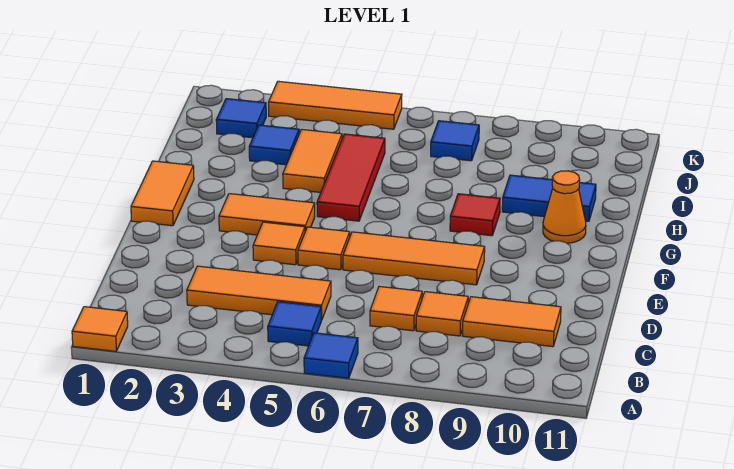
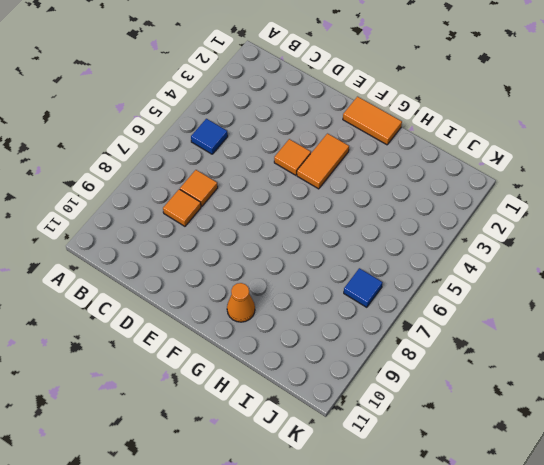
none -> orange 1x1 tile [72,307,128,351]
none -> blue 1x1 tile [304,333,358,378]
none -> orange 1x3 tile [187,266,331,320]

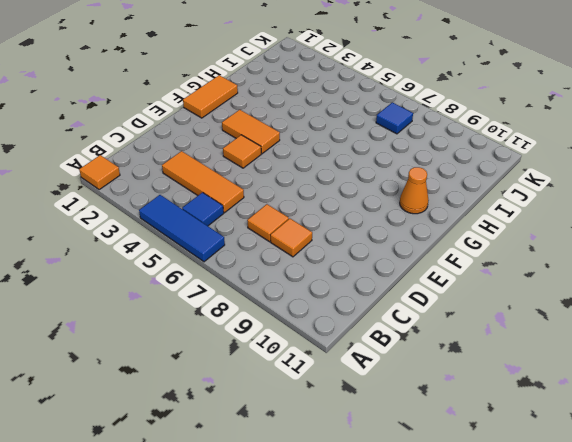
blue 1x3 tile [139,195,225,262] -> blue 1x1 tile [304,333,358,378]
none -> orange 1x2 tile [463,297,561,347]
none -> orange 1x1 tile [298,227,350,270]
none -> orange 1x3 tile [343,232,485,285]

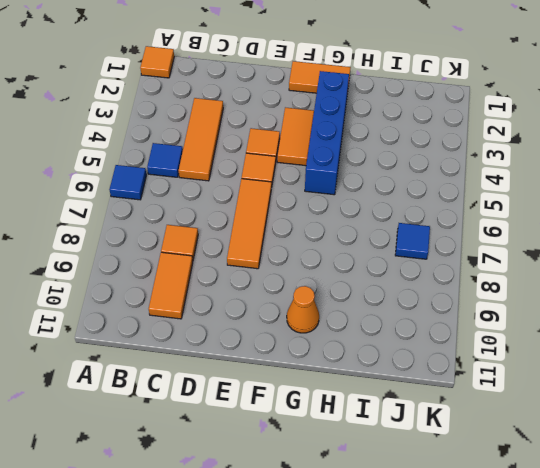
blue 1x4 brick [305,71,349,195] -> red 1x3 tile [317,134,385,221]
none -> orange 1x1 tile [370,286,422,331]
none -> red 1x1 tile [450,194,500,236]
none -> orange 1x2 tile [283,129,342,192]

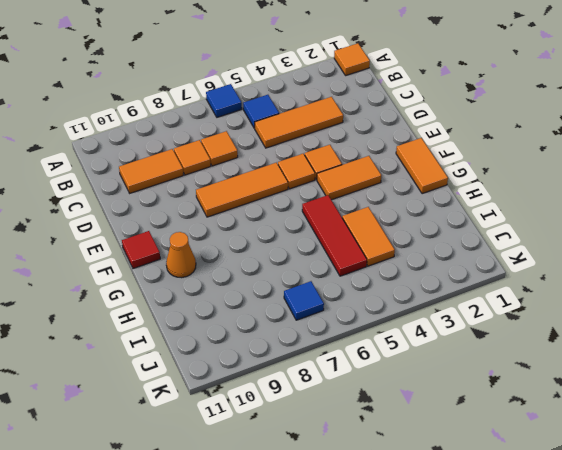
red 1x1 tile [122,231,160,269] -> red 1x1 tile moved to [450,194,500,236]
none -> blue 1x2 tile [502,175,596,221]
none -> blue 1x1 tile [249,125,299,165]
none -> blue 1x1 tile [216,99,266,138]

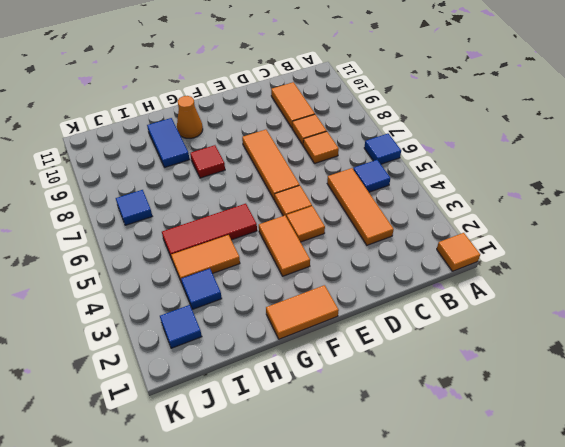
none -> orange 1x3 tile [269,81,402,129]

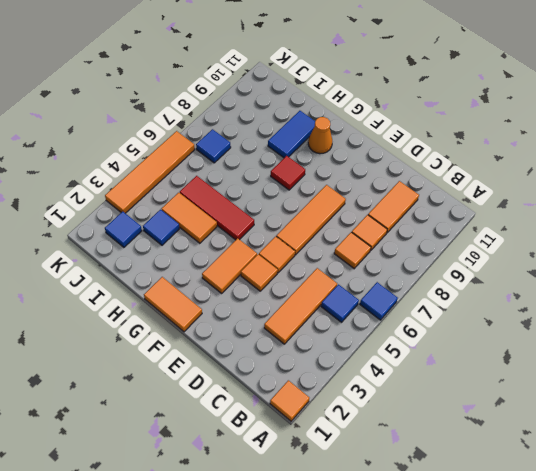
orange 1x4 tile [105,131,195,213] -> orange 1x3 tile [269,81,402,129]

